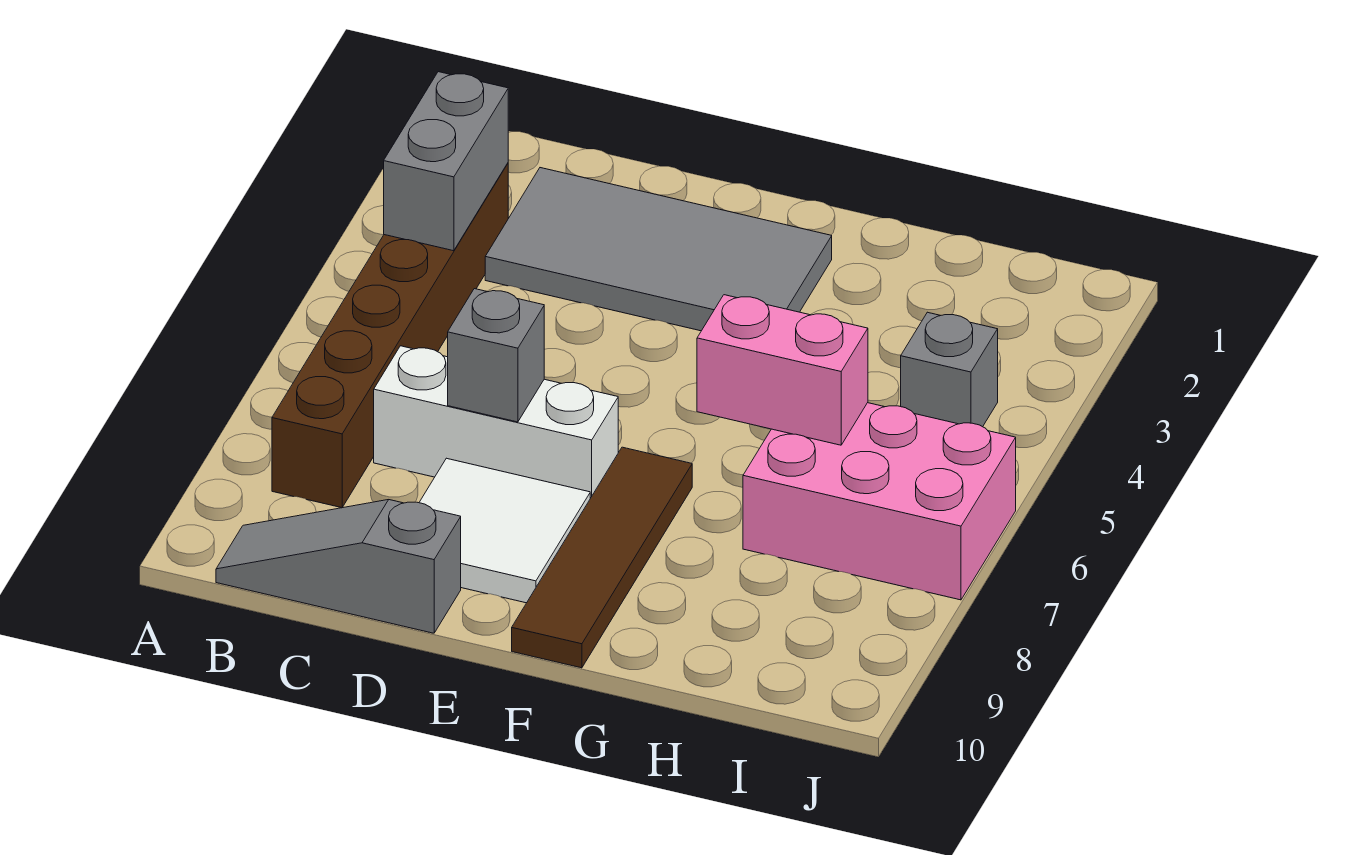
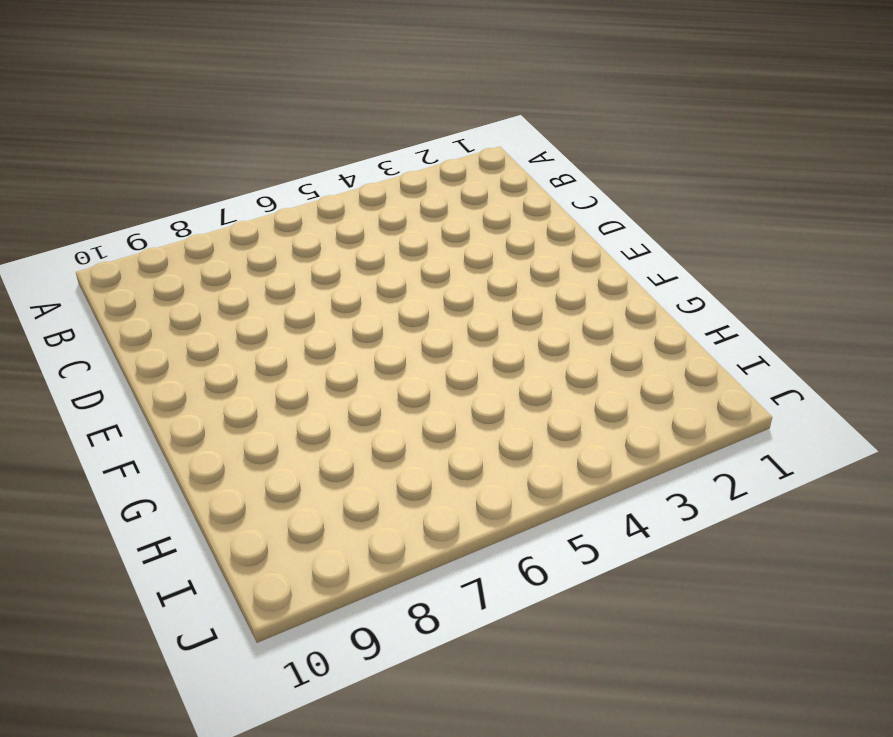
none -> brown 1x6 brick [272,163,508,508]
none -> grey 1x3 slope [216,500,461,633]

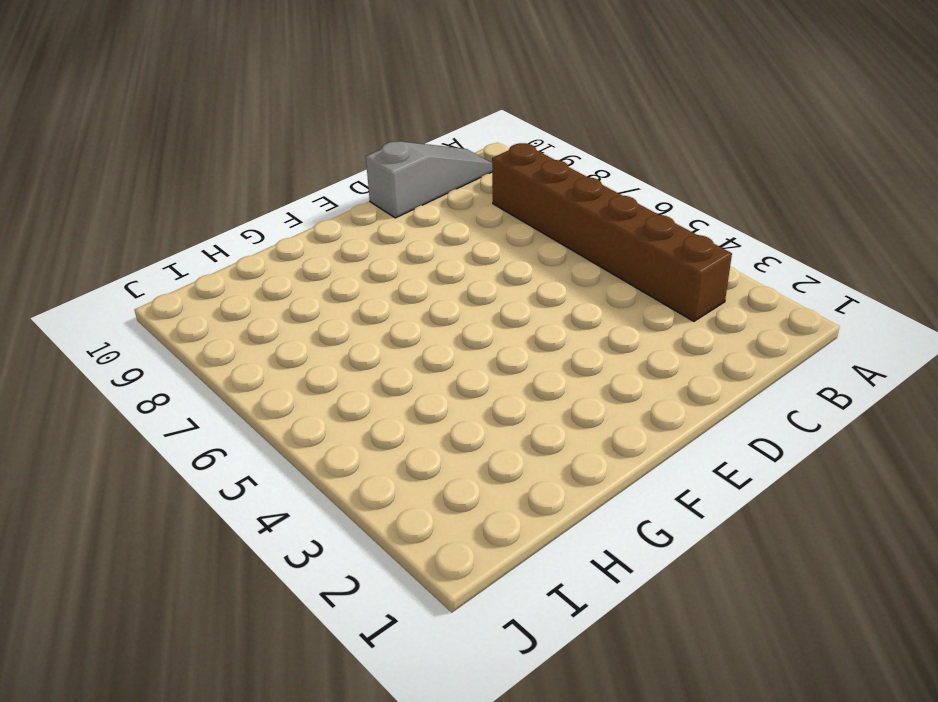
none -> grey 2x4 tile [485,168,832,331]
none -> white 1x3 brick [374,346,618,498]

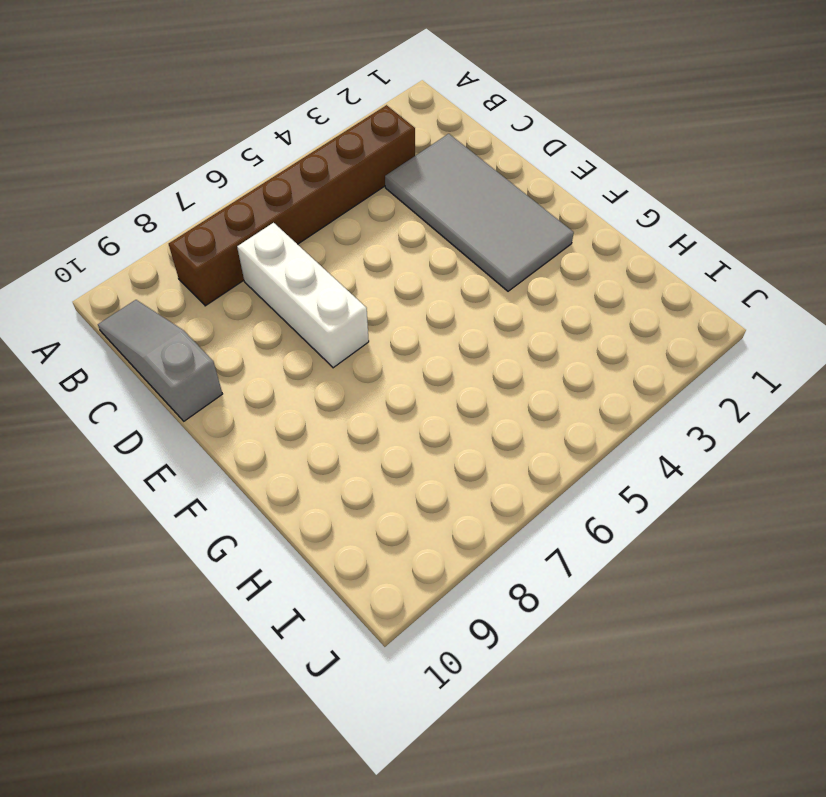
none -> white 2x2 tile [419,458,590,603]
none -> brown 1x4 tile [512,447,692,668]

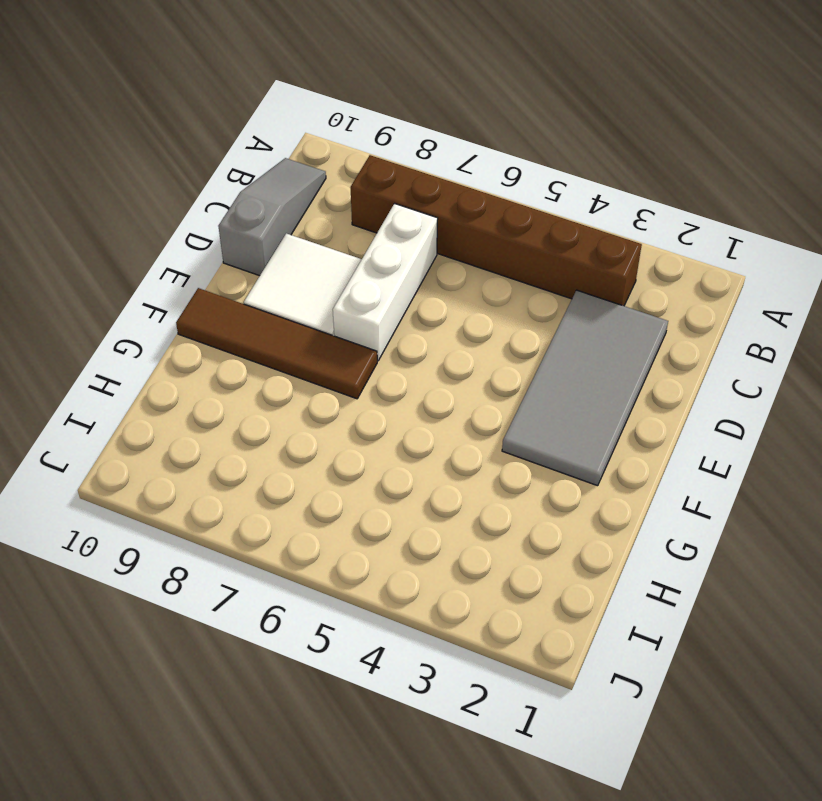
none -> pink 2x3 brick [743,403,1016,600]
none -> grey 1x1 brick [901,312,998,427]

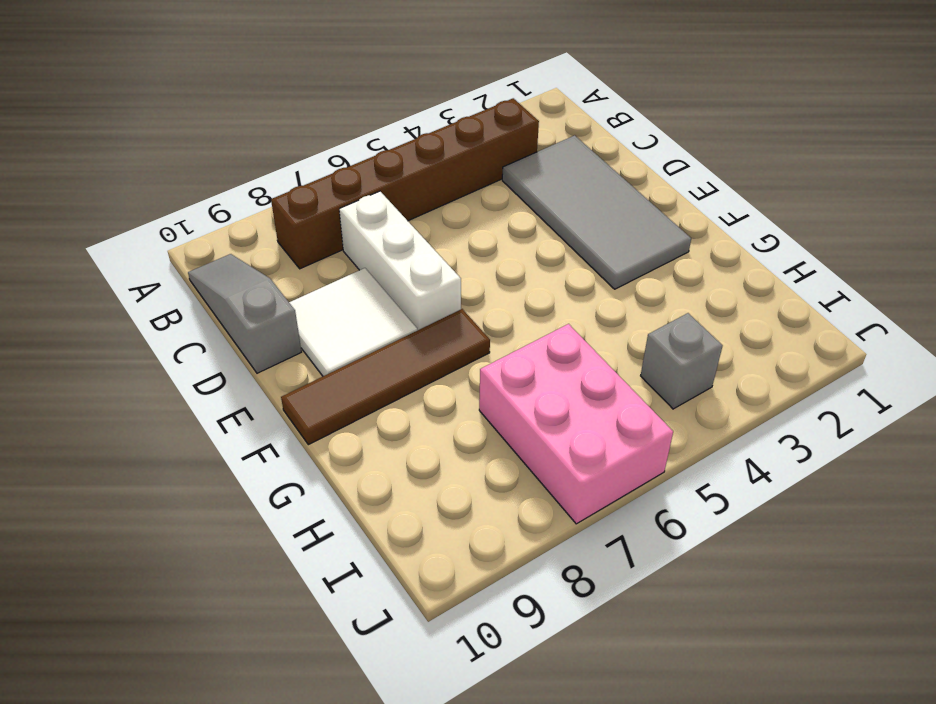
none -> grey 1x2 brick [384,72,508,251]
none -> grey 1x1 brick [448,289,544,422]

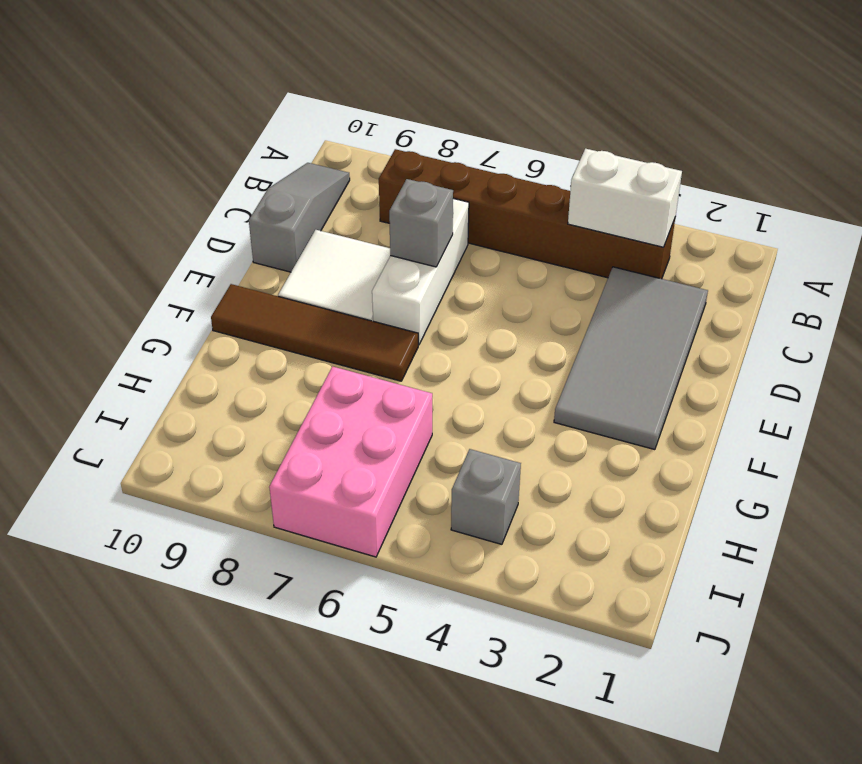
white 1x2 brick [568,149,682,247] -> grey 1x2 brick [384,72,508,251]
none -> pink 1x2 brick [697,295,868,445]

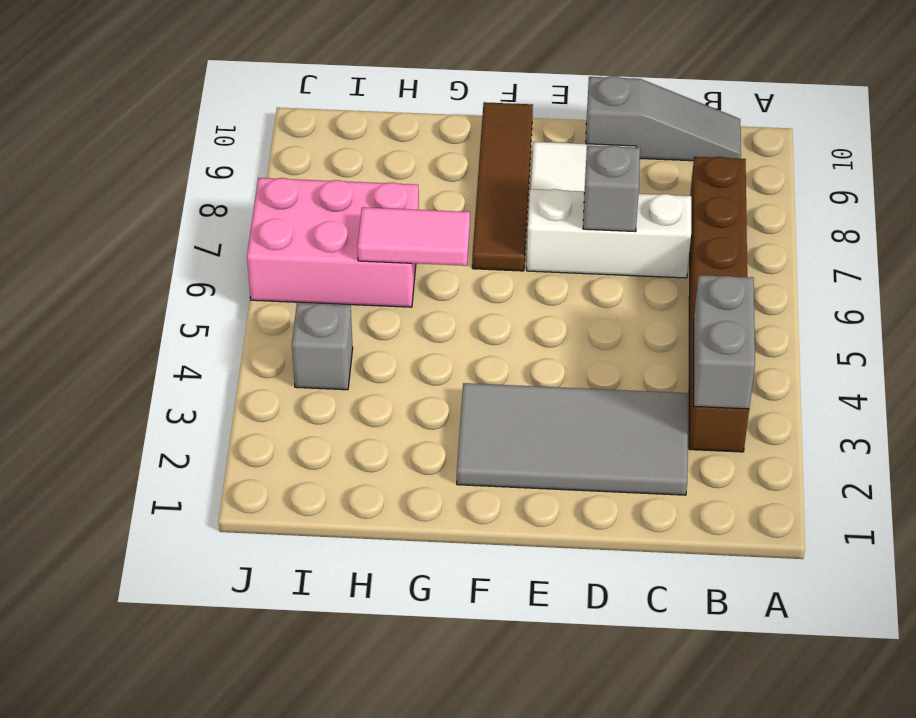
pink 1x2 tile [357,207,470,266] -> pink 1x2 brick [697,295,868,445]

